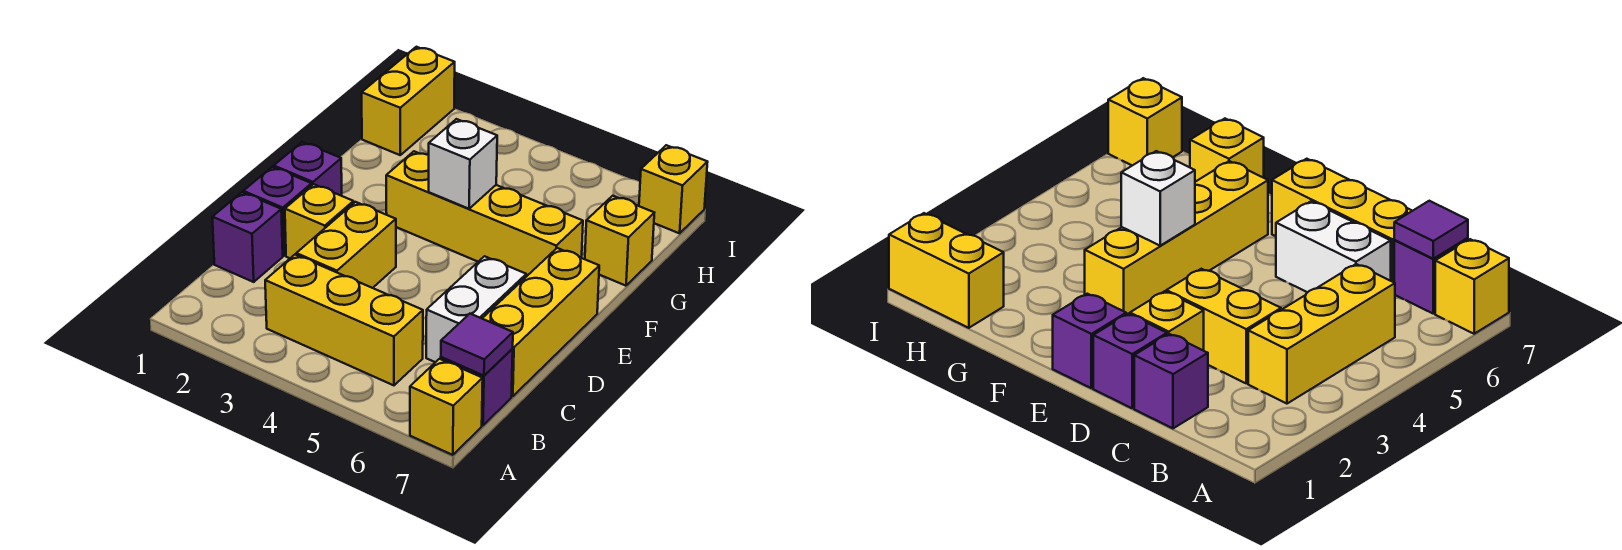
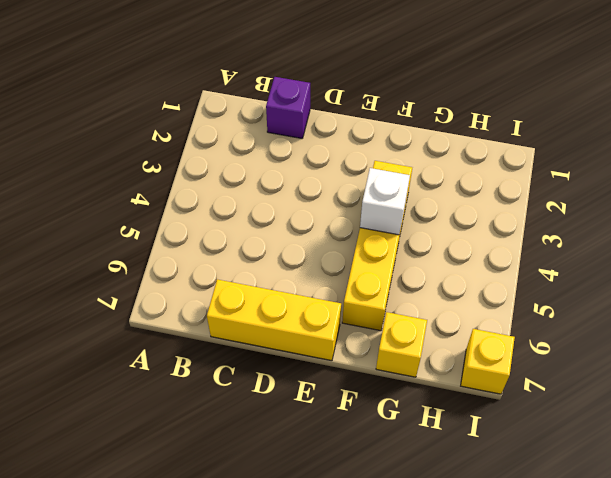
none -> yellow 1x1 brick [410,359,483,455]
none -> yellow 1x3 brick [265,255,423,385]
none -> purple 1x1 brick [441,349,513,425]

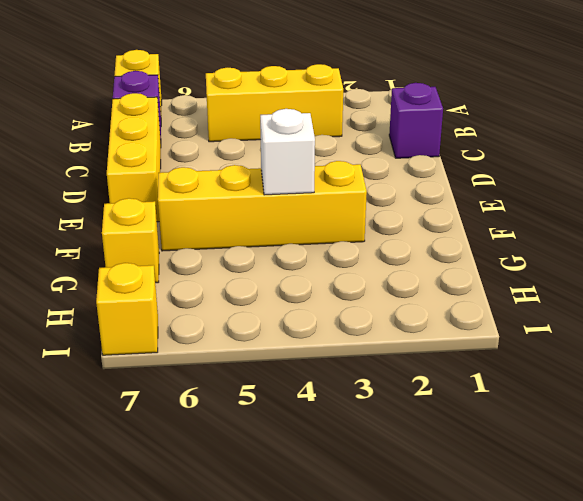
none -> yellow 1x2 brick [296,202,396,288]
none -> white 1x2 brick [426,256,526,362]
none -> purple 1x1 brick [243,167,312,256]

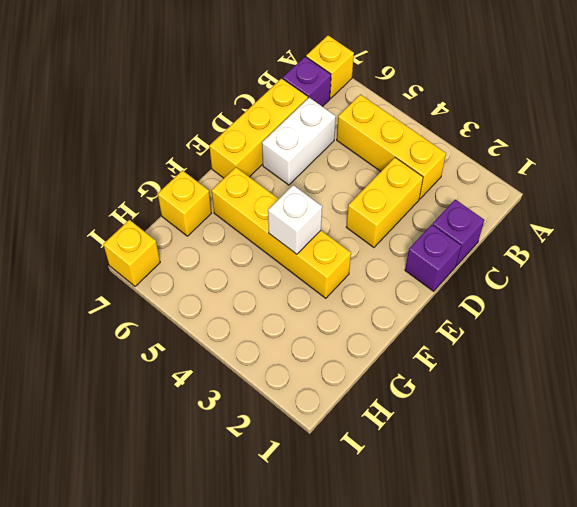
none -> yellow 1x1 brick [285,184,353,258]
none -> purple 1x1 brick [274,142,342,196]
none -> yellow 1x2 brick [362,47,455,155]

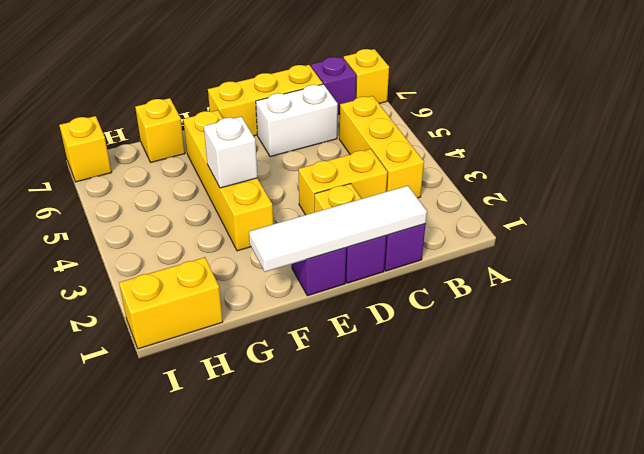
white 1x4 tile [249,186,427,272] -> none
none -> purple 1x1 tile [441,314,513,376]

